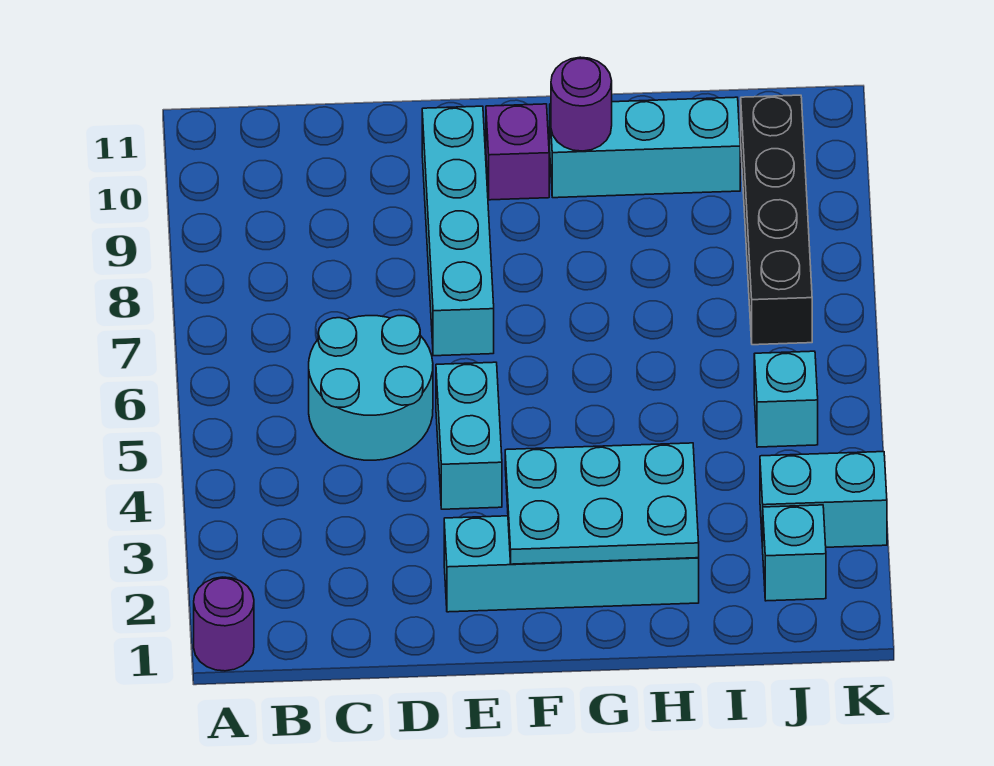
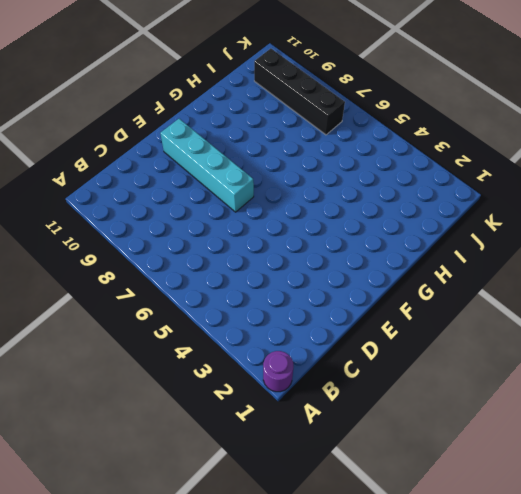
none -> cyan 2x2 round brick [309,316,433,460]
none -> cyan 1x4 brick [444,516,699,612]
none -> cyan 1x2 brick [436,362,502,509]

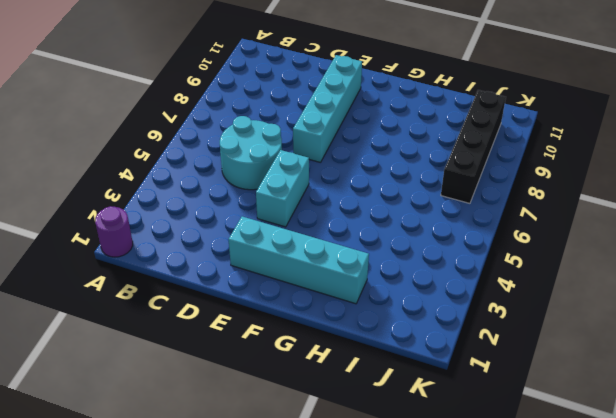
none -> purple 1x1 brick [486,104,549,200]
none -> cyan 1x3 brick [550,97,740,198]
none -> cyan 1x1 brick [763,505,826,601]

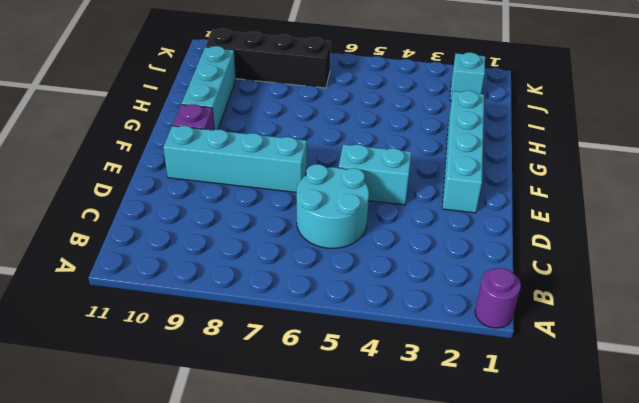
none -> cyan 1x2 brick [760,452,887,548]
none -> cyan 1x1 brick [754,351,818,447]
none -> cyan 2x3 plate [505,443,699,564]

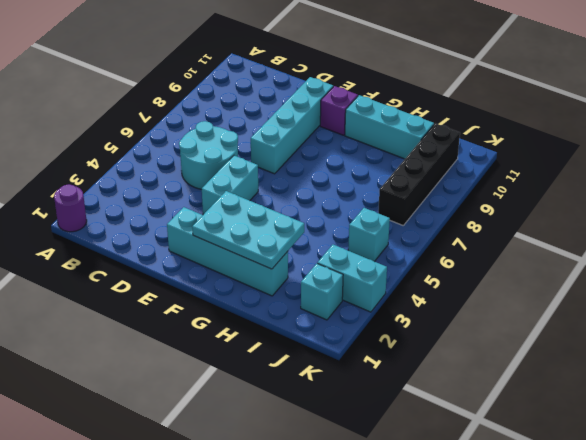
none -> purple 1x1 round brick [551,57,612,151]

